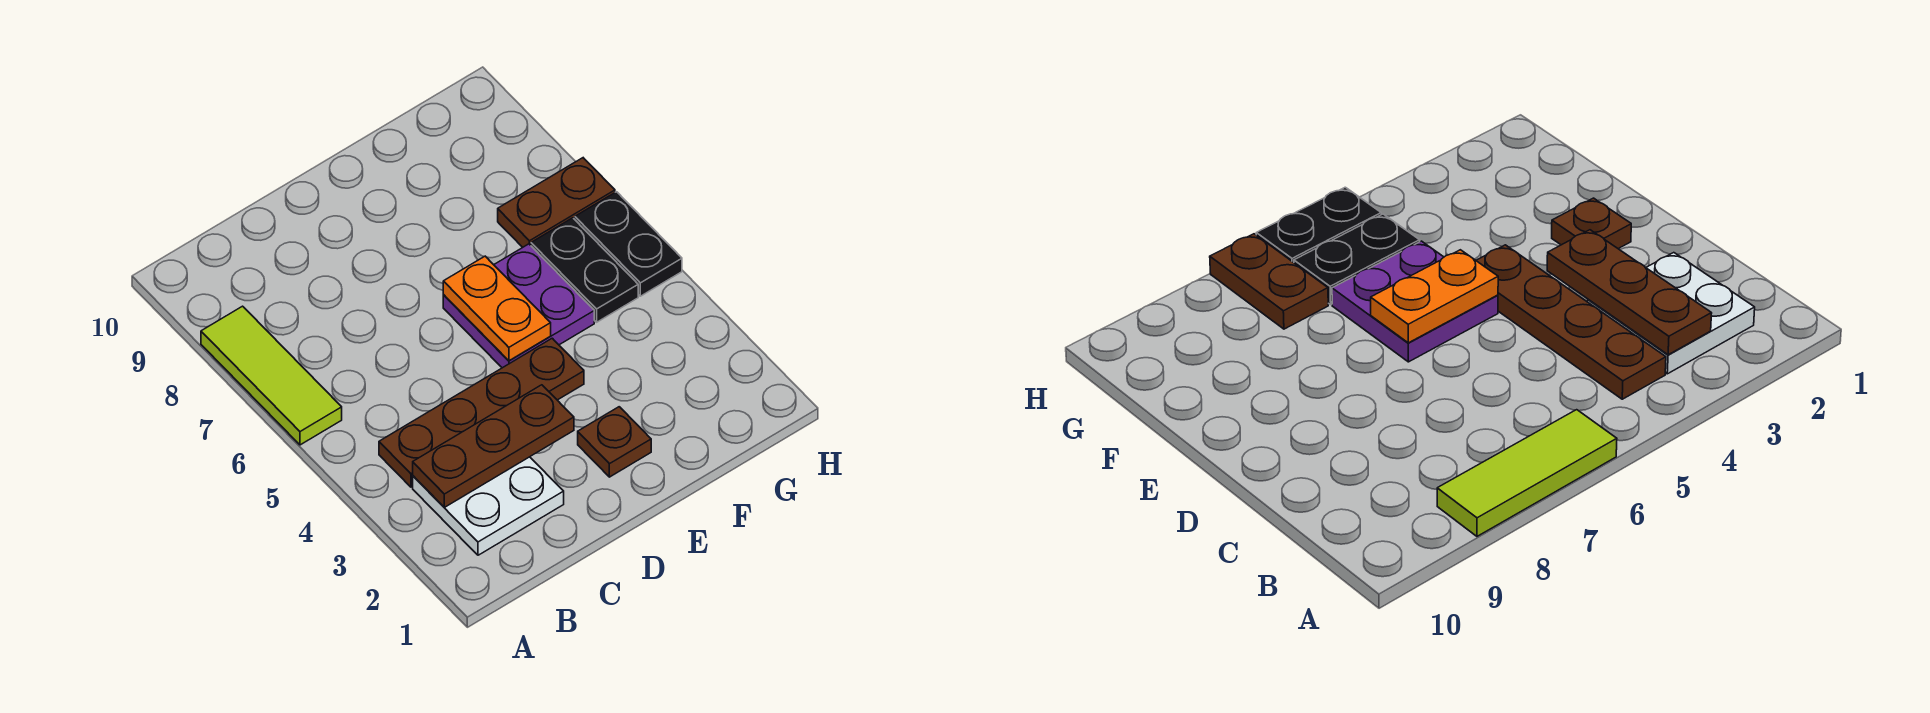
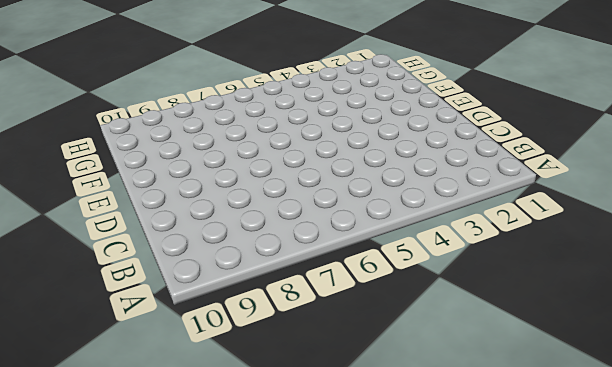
none -> lime 1x3 tile [201,306,342,445]
none -> white 2x2 plate [413,457,564,555]

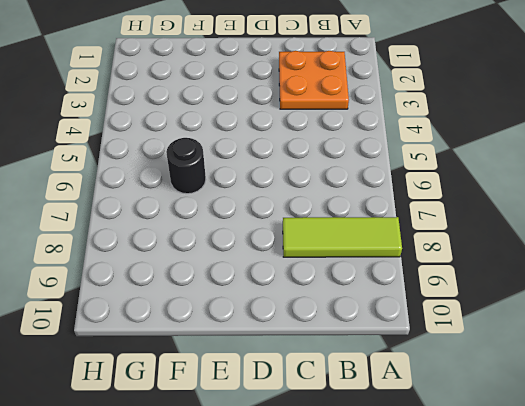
lime 1x3 tile [283,217,402,257] -> lime 1x3 tile turned to [201,306,342,445]
orange 2x2 plate [279,51,349,109] -> white 2x2 plate [413,457,564,555]
black 1x1 round brick [166,138,206,194] -> purple 2x2 plate [443,244,594,368]
none -> brown 1x4 plate [379,338,584,487]
none -> brown 1x1 plate [578,407,651,477]

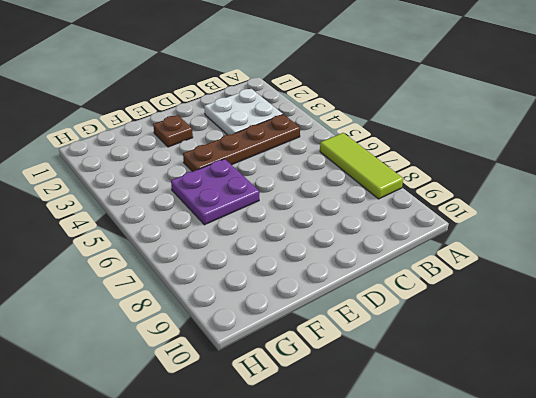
none -> black 1x2 plate [531,218,638,322]
none -> brown 1x2 plate [498,158,615,247]

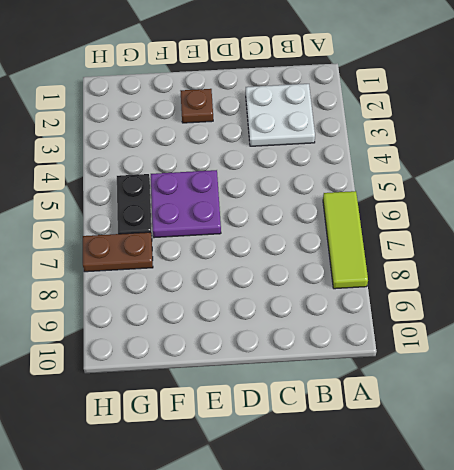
none -> brown 1x4 plate [379,338,584,487]
none -> black 1x2 plate [575,192,682,296]

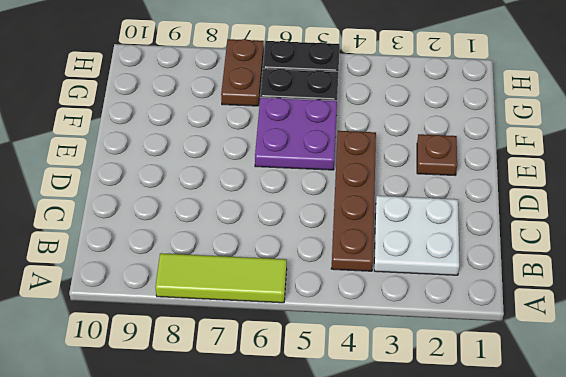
none -> brown 1x3 plate [413,385,574,507]
none -> orange 1x2 plate [443,256,551,361]

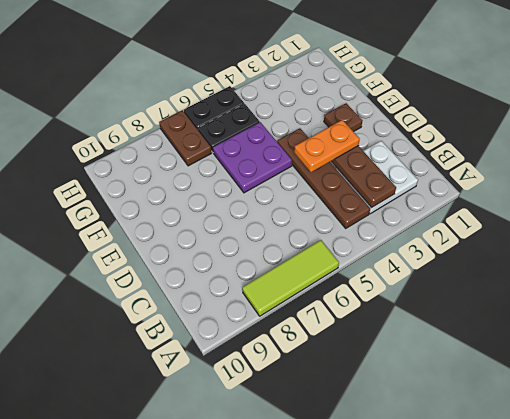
orange 1x2 plate [294,120,360,172] -> orange 1x2 plate moved to [443,256,551,361]

